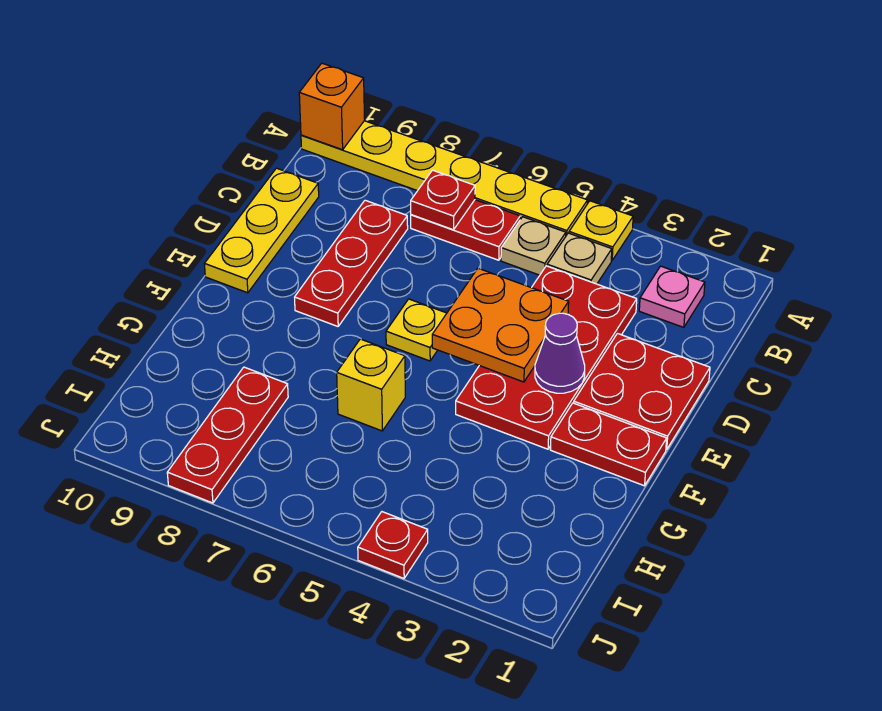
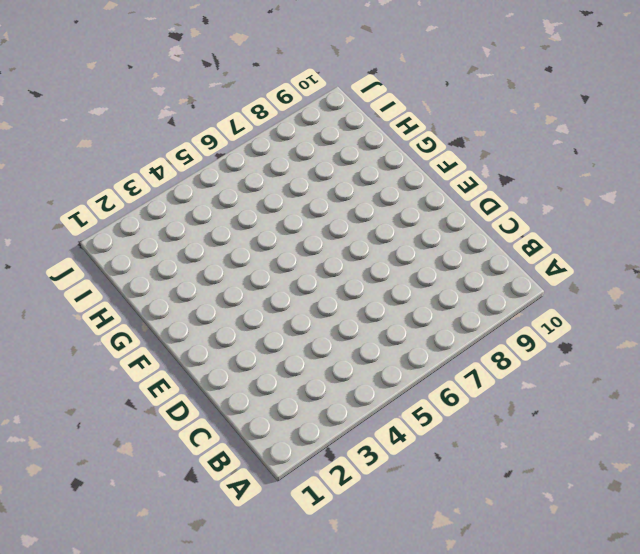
none -> yellow 1x1 plate [569,201,633,260]
none -> yellow 1x6 plate [301,121,588,235]
none -> pink 1x1 plate [639,266,705,327]

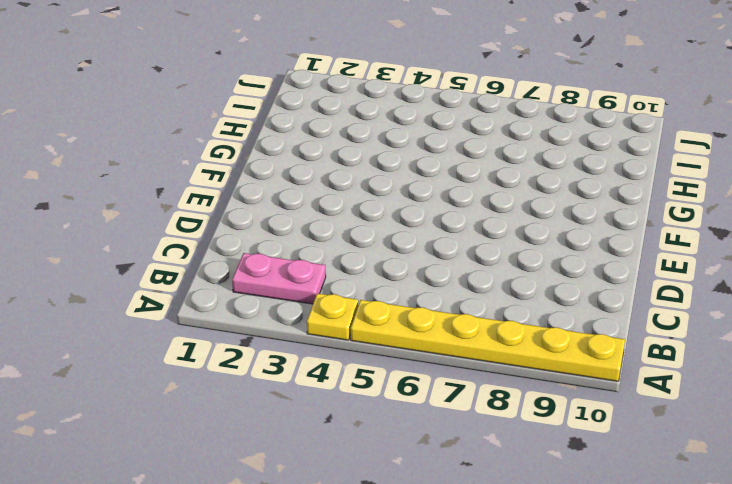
pink 1x2 plate [232,253,326,304] -> pink 1x1 plate [639,266,705,327]
none -> tan 1x1 plate [547,233,612,284]
none -> tan 1x1 plate [501,217,566,275]
none -> red 1x2 plate [411,200,520,260]

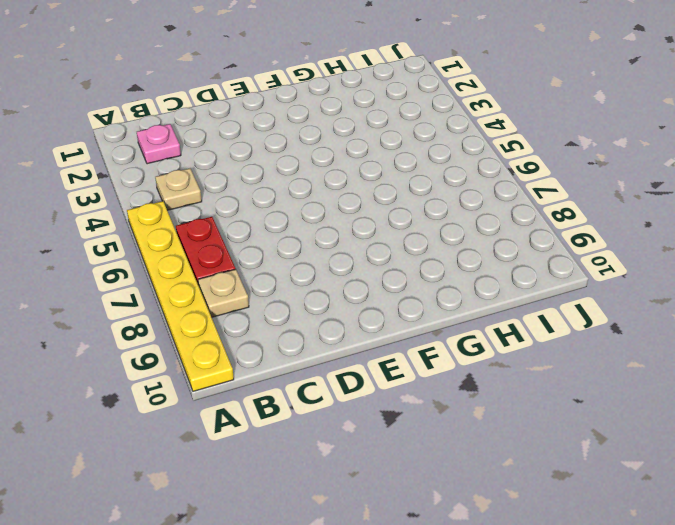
tan 1x1 plate [198,269,249,317] -> tan 1x1 plate moved to [501,217,566,275]
none -> yellow 1x1 plate [569,201,633,260]
none -> red 2x4 plate [456,266,637,449]
none -> red 1x3 plate [295,200,408,326]

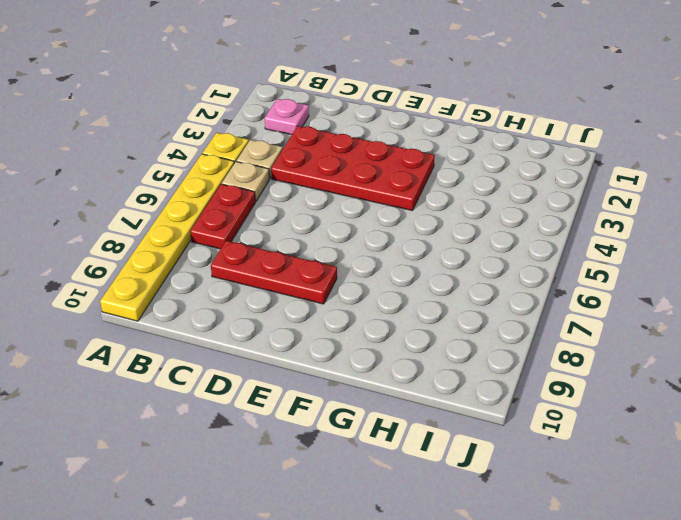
none -> yellow 1x3 plate [205,168,319,293]
none -> red 2x2 plate [574,334,710,450]
none -> yellow 1x1 plate [386,299,447,361]

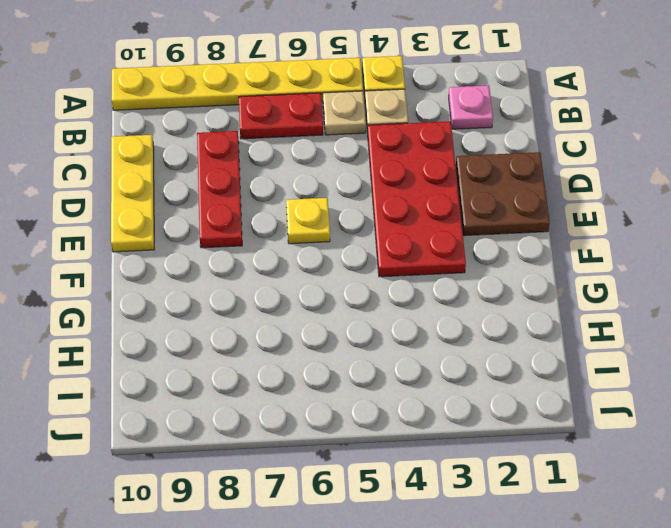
brown 2x2 plate [456,152,550,236] -> red 2x2 plate [574,334,710,450]
none -> red 1x2 plate [550,403,667,486]
none -> yellow 1x1 brick [337,339,405,431]
none -> red 1x3 plate [167,367,288,503]

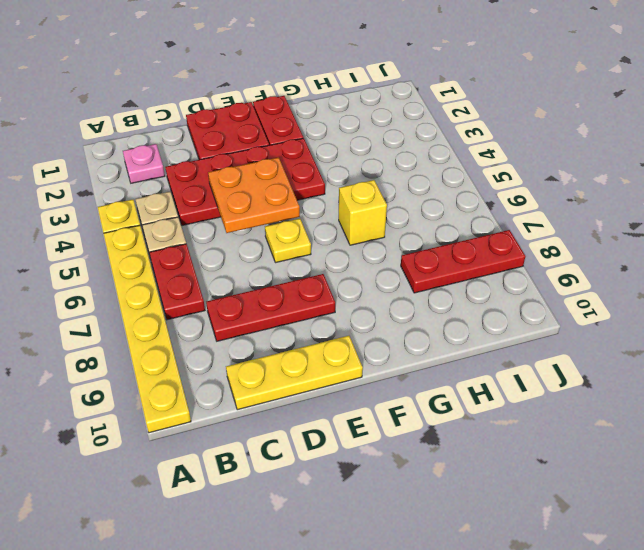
none -> red 1x1 plate [358,512,428,578]
none -> orange 1x1 brick [299,63,365,150]
none -> red 1x1 plate [411,170,475,230]

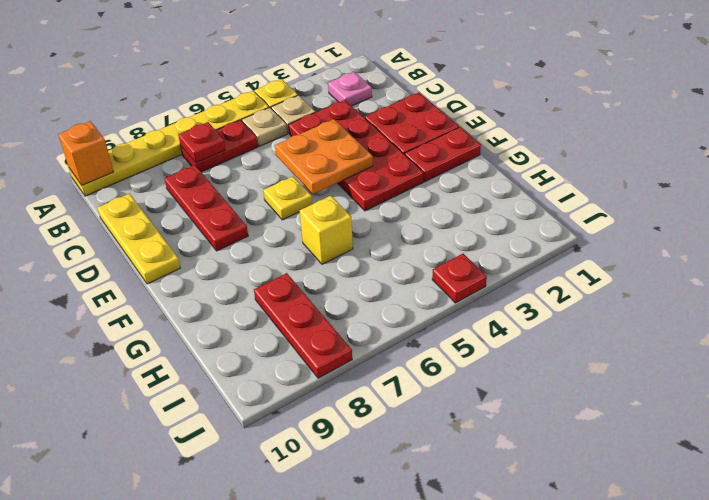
none -> purple 1x1 cone [535,313,585,393]

